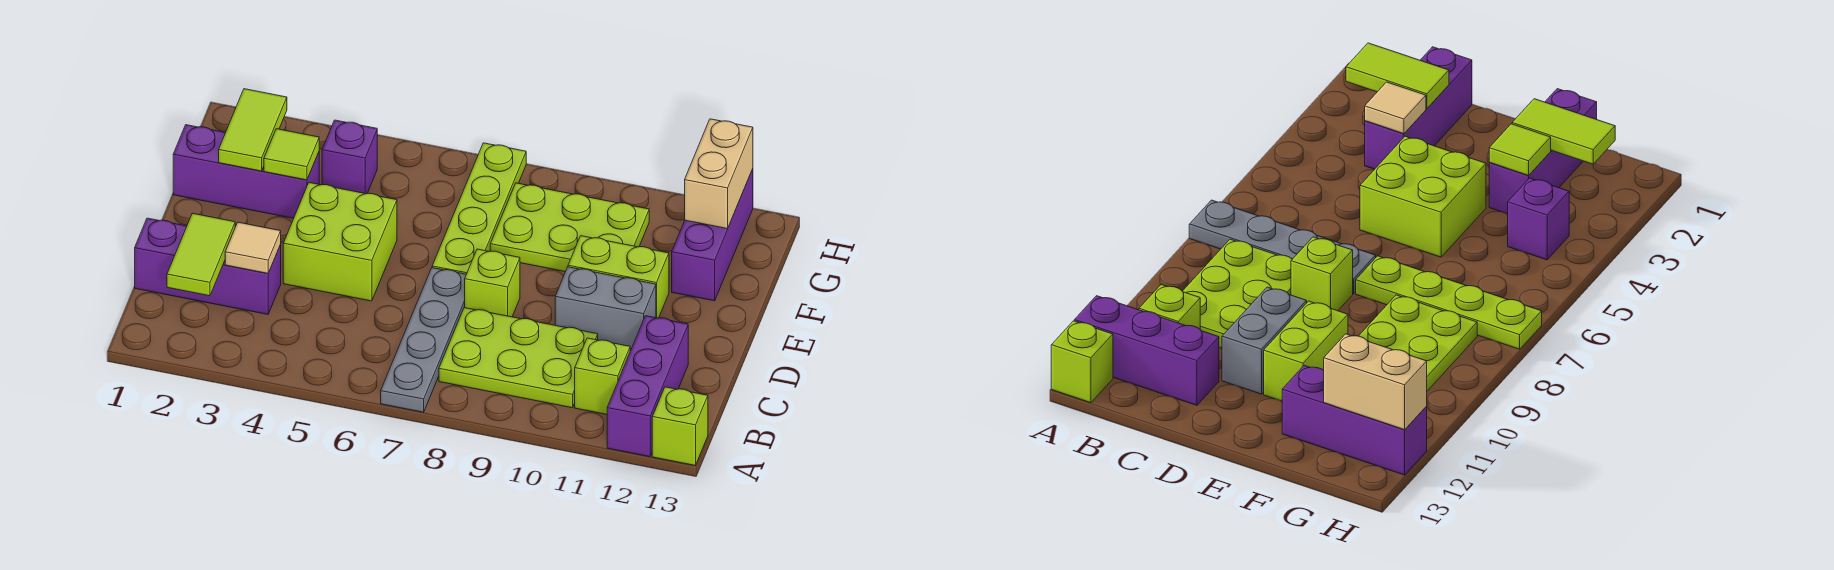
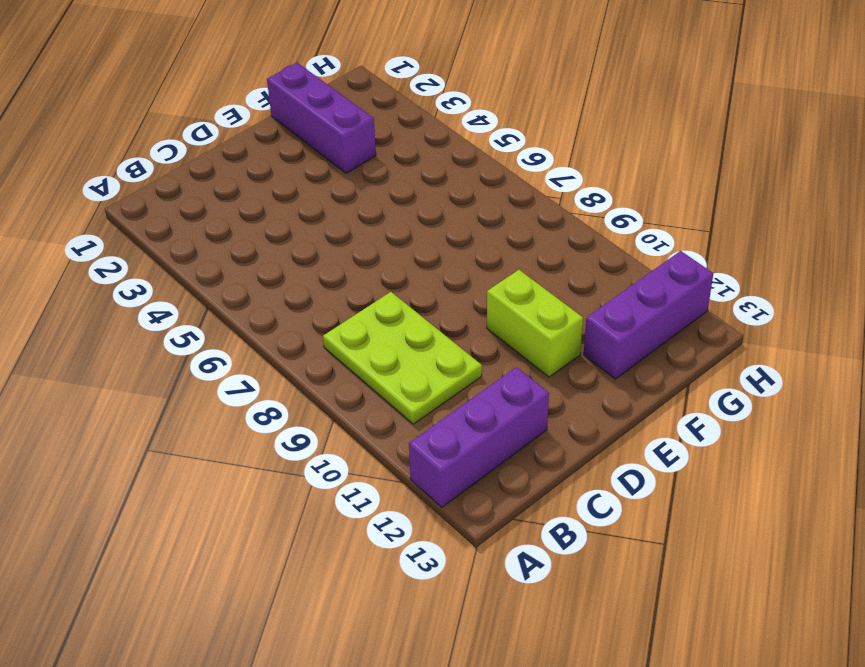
none -> grey 1x4 plate [381,268,466,412]
none -> lime 1x1 brick [652,387,708,465]
none -> lime 1x1 brick [575,338,630,414]

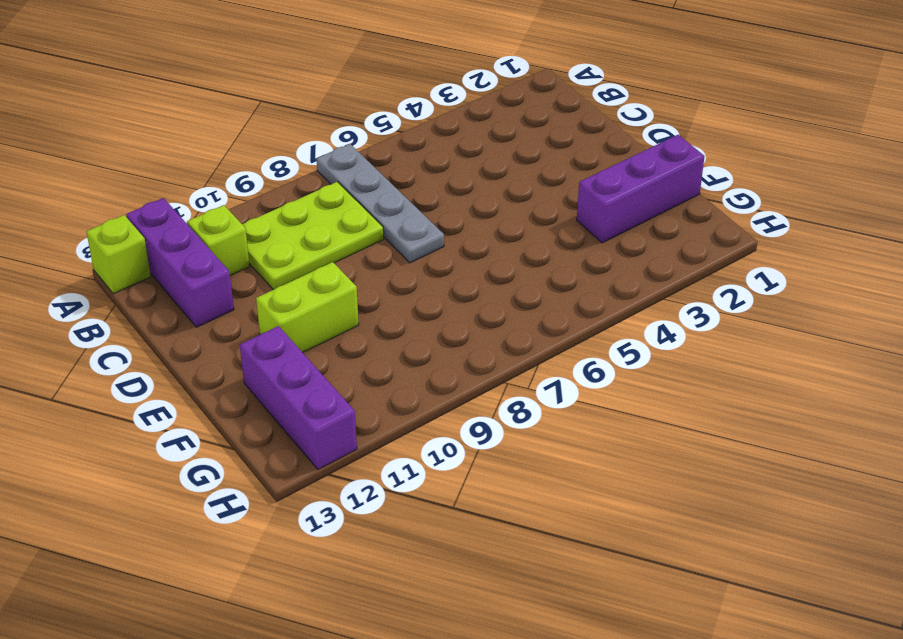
none -> purple 1x3 brick [135,218,281,314]
none -> lime 2x2 brick [283,183,397,301]
none -> lime 1x1 brick [465,249,520,317]

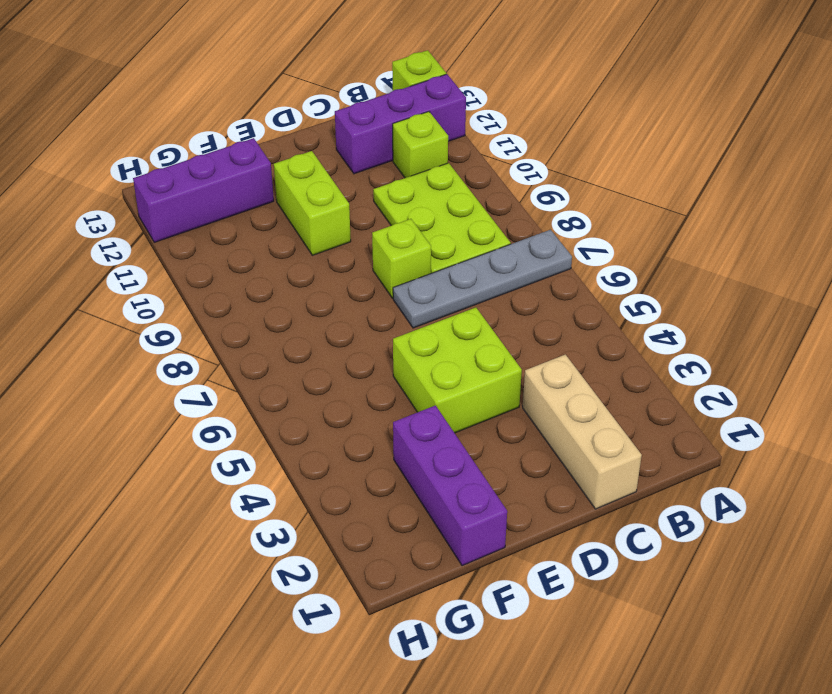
tan 1x3 brick [523,355,642,509] -> purple 1x3 brick [135,218,281,314]
none -> grey 1x2 brick [555,267,656,351]
none -> lime 1x4 plate [432,143,526,274]
none -> lime 2x3 plate [490,183,649,272]

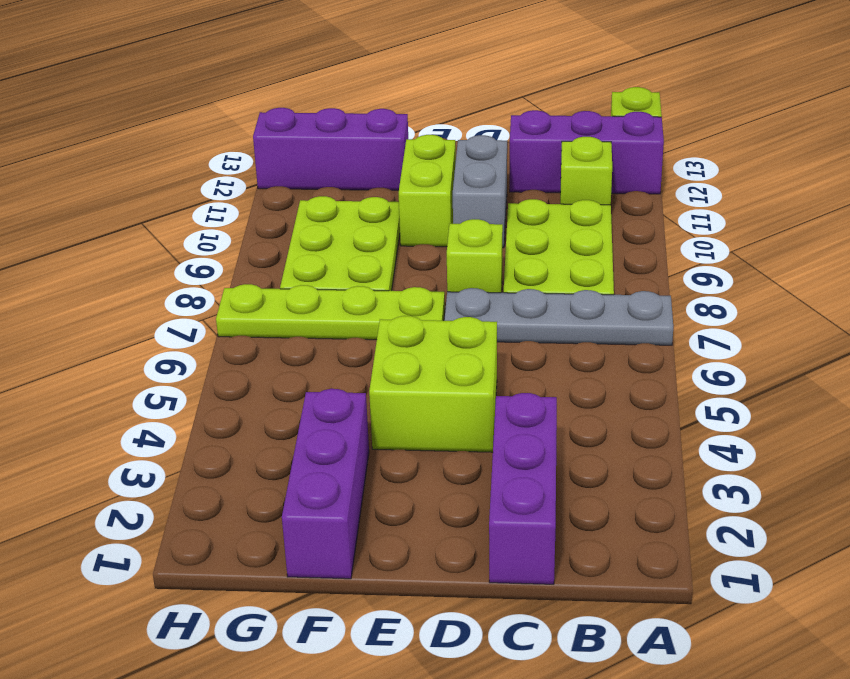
none -> purple 1x1 brick [322,120,377,194]
none -> lime 1x2 tile [167,213,235,296]
none -> tan 1x1 tile [225,222,281,273]

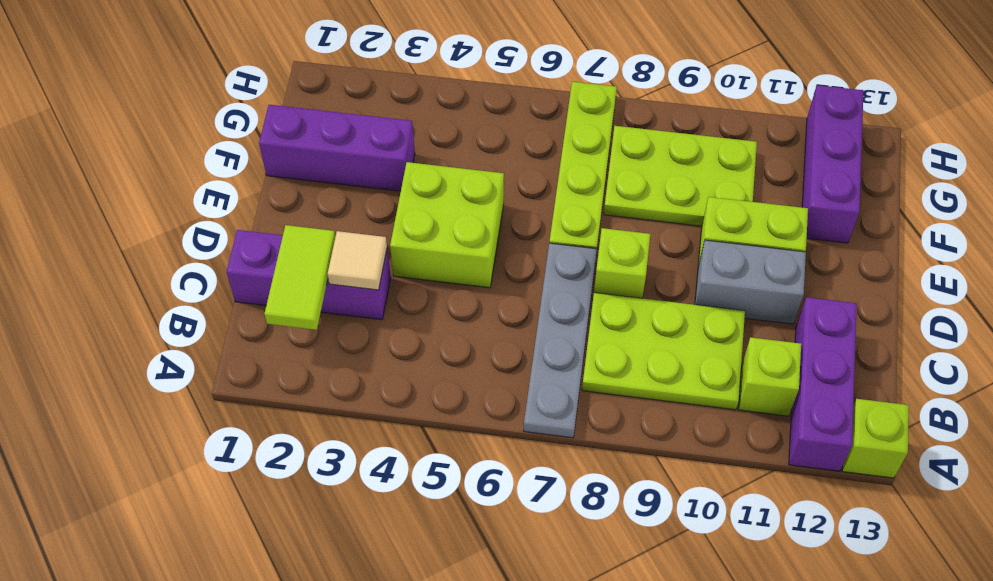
none -> purple 1x1 brick [322,120,377,194]
none -> lime 1x2 tile [219,89,287,171]
none -> lime 1x1 tile [264,129,319,180]

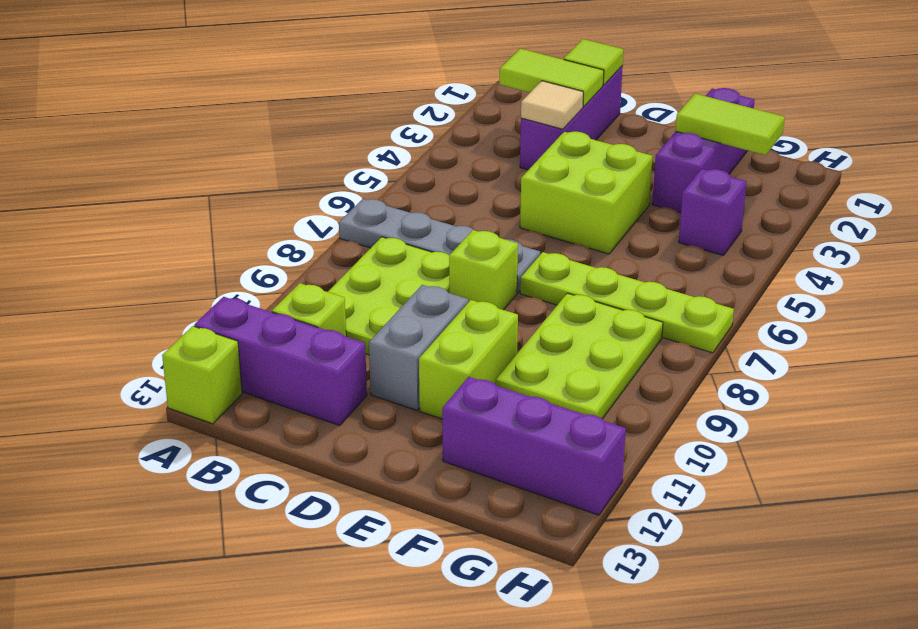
lime 1x1 tile [564,39,623,85] -> lime 1x1 tile moved to [264,129,319,180]
none -> tan 1x2 brick [685,119,753,229]

